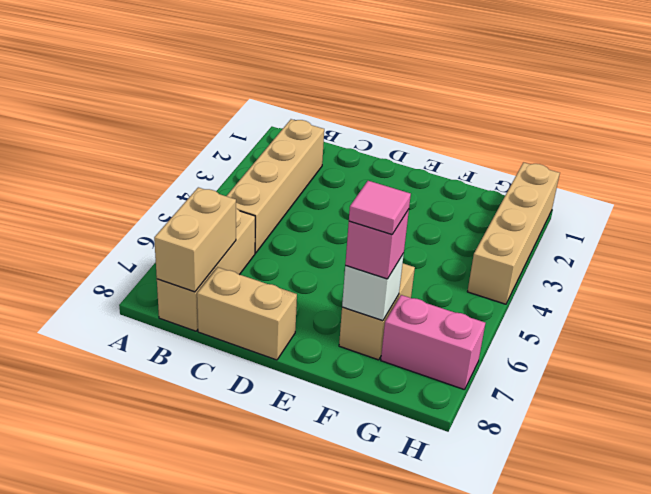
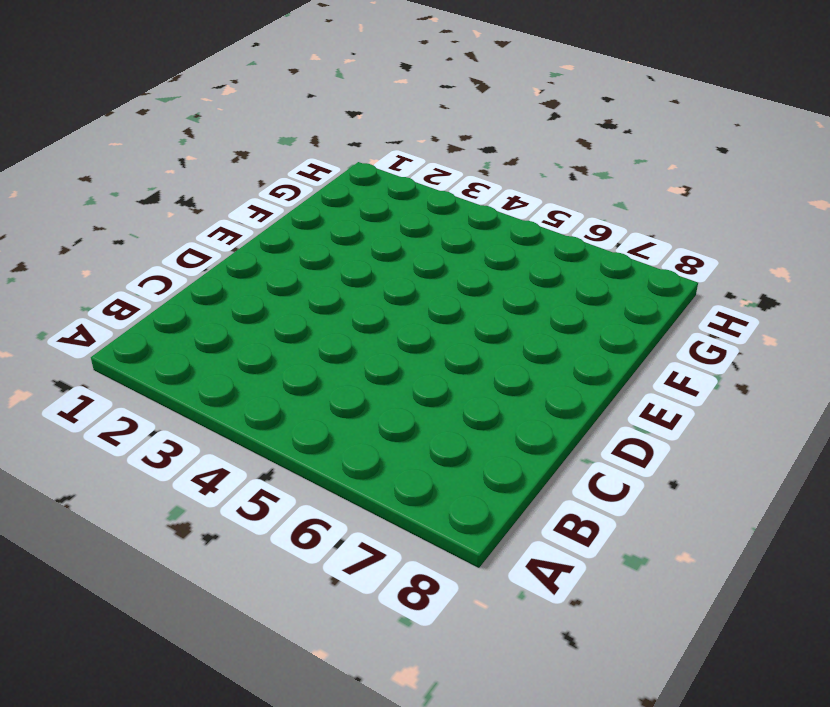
none -> tan 1x4 brick [227,119,324,253]
none -> tan 1x3 brick [157,209,255,331]

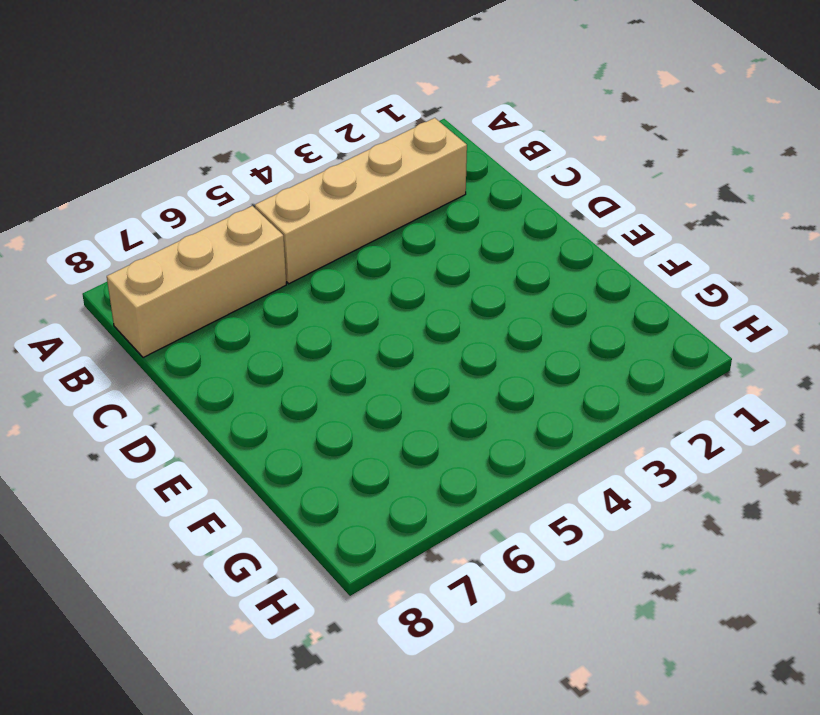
none -> tan 1x2 brick [197,267,297,360]
none -> tan 1x2 brick [339,264,415,360]

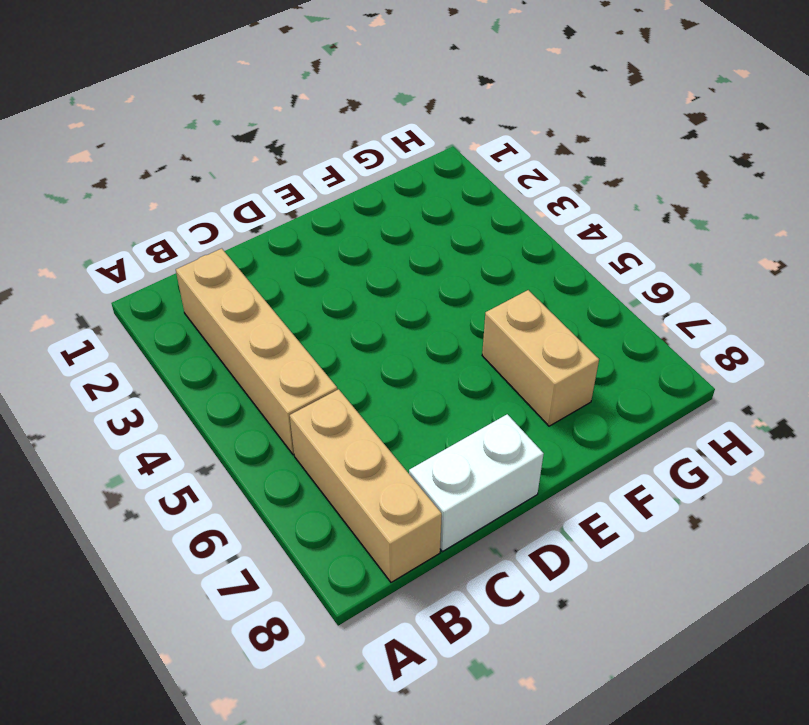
white 1x2 brick [409,414,544,552] -> tan 1x2 brick [197,267,297,360]
none -> pink 1x2 brick [381,295,485,390]
none -> tan 1x4 brick [467,162,560,304]

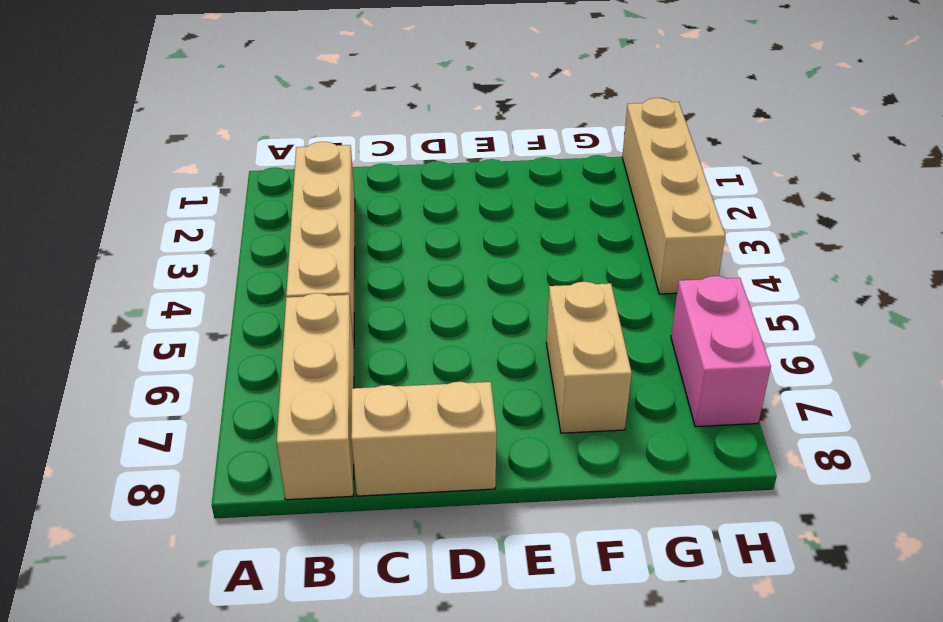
pink 1x2 brick [671,276,771,427] -> pink 1x2 brick turned to [381,295,485,390]
none -> tan 1x2 brick [154,187,236,292]
none -> white 1x1 brick [342,254,404,321]

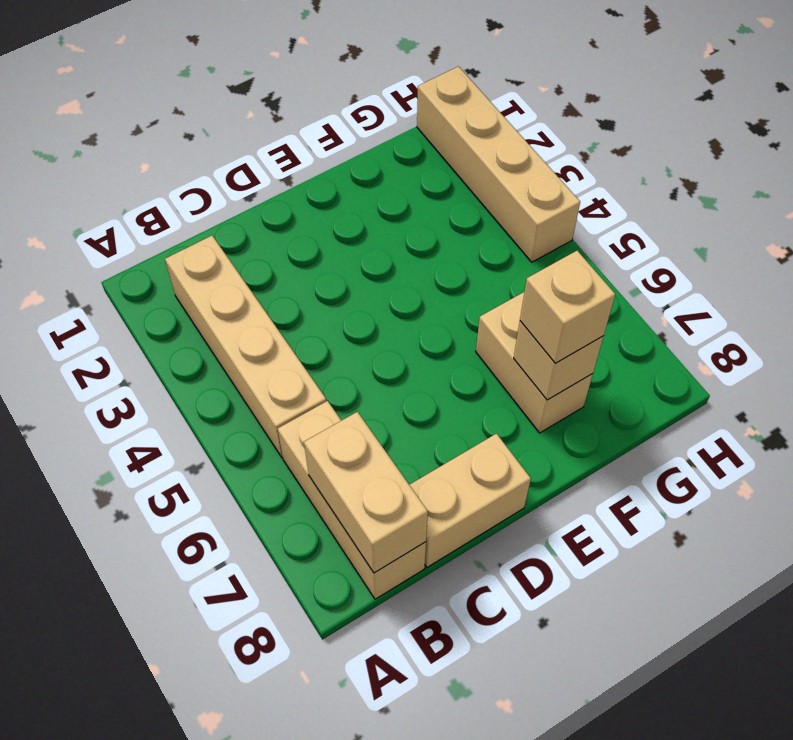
tan 1x1 brick [514,321,603,400] -> white 1x1 brick [342,254,404,321]
tan 1x1 brick [520,251,615,363] -> pink 1x1 brick [345,209,409,279]
none -> pink 1x2 brick [381,295,485,390]
none -> pink 1x1 tile [349,181,411,234]

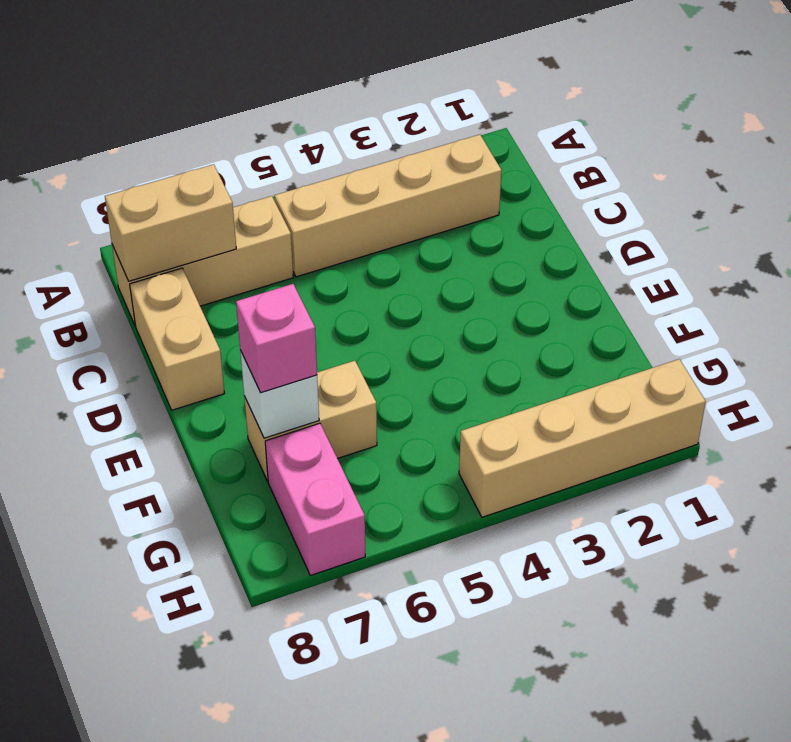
none -> pink 1x1 tile [349,181,411,234]

